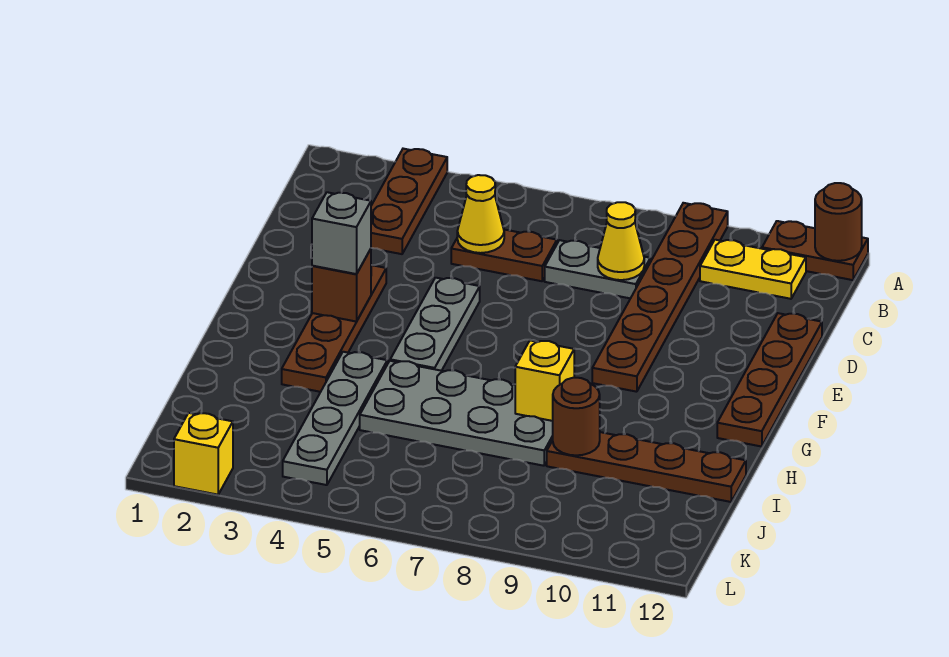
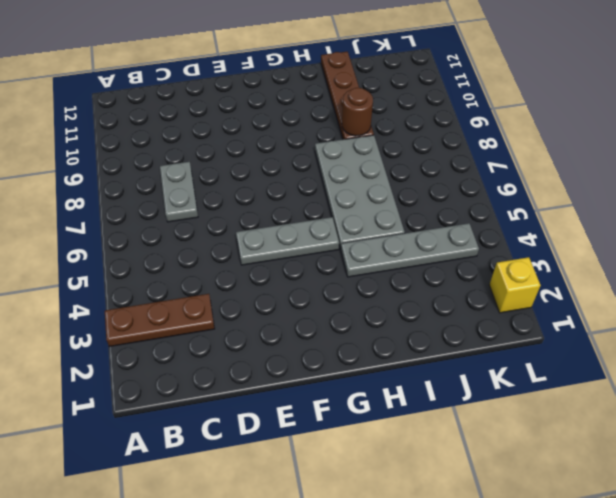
none -> brown 1x6 plate [592,203,728,392]
none -> brown 1x2 plate [762,221,868,280]
none -> yellow 1x2 plate [700,240,806,299]

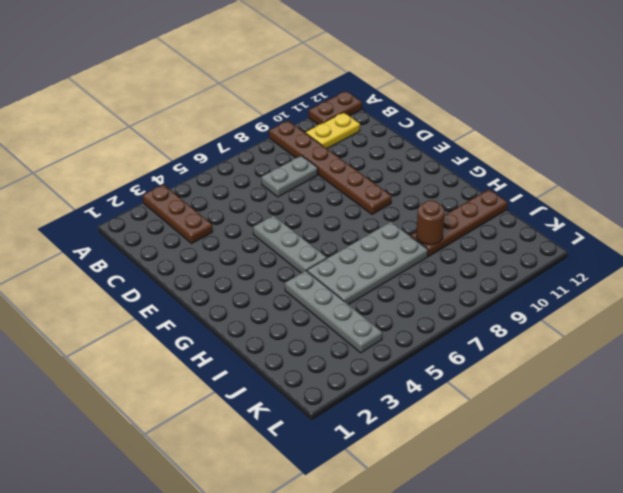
none -> brown 1x2 plate [451,230,557,281]
none -> brown 1x4 plate [717,313,822,447]
none -> brown 1x4 plate [282,265,386,392]

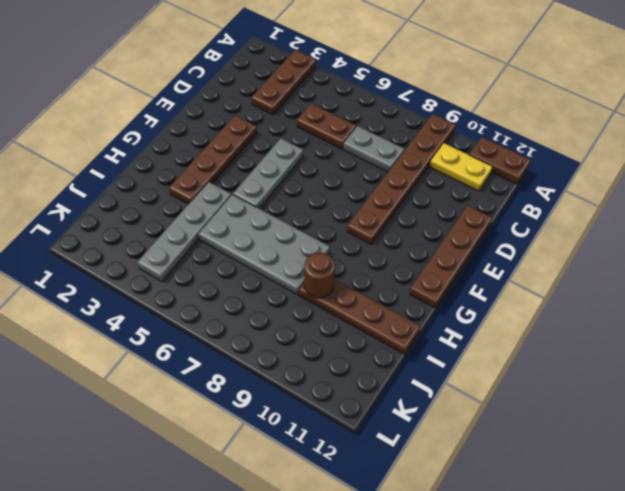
none -> yellow 1x1 brick [174,413,233,495]
none -> brown 1x1 round brick [815,183,862,261]
none -> yellow 1x1 cone [457,175,504,253]

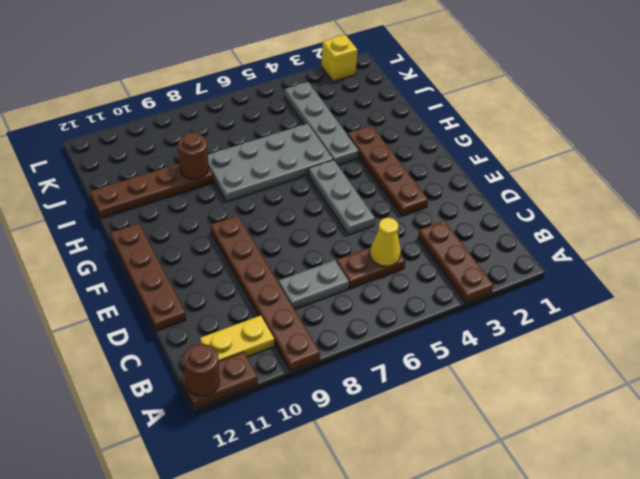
none -> yellow 1x1 cone [598,202,644,280]
none -> brown 1x1 brick [312,249,371,322]
none -> yellow 1x1 brick [515,340,574,421]

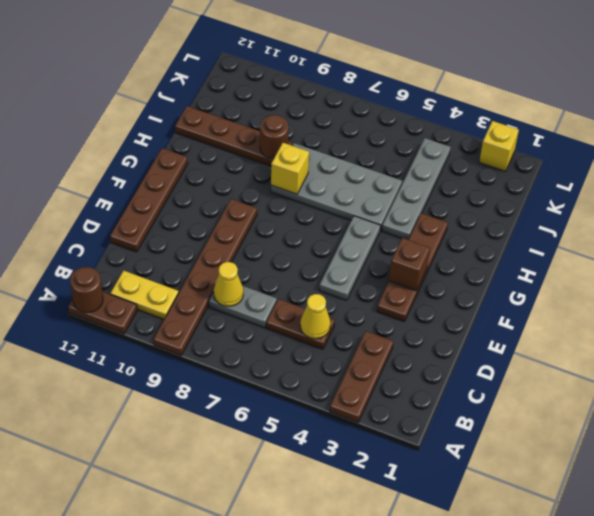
none -> grey 1x1 brick [312,192,371,274]

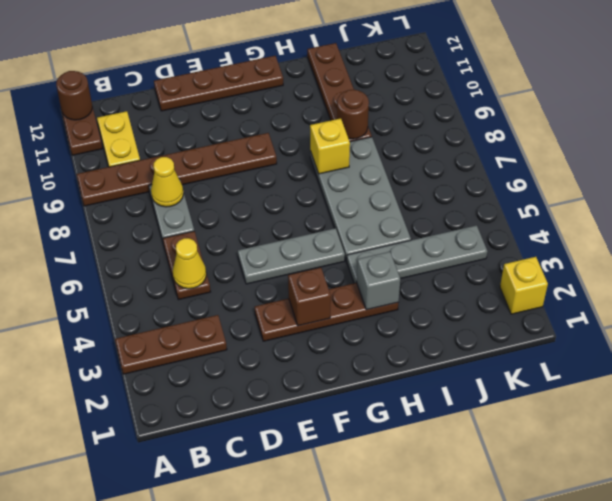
grey 1x1 brick [357,252,400,310] -> grey 1x1 brick moved to [312,192,371,274]

